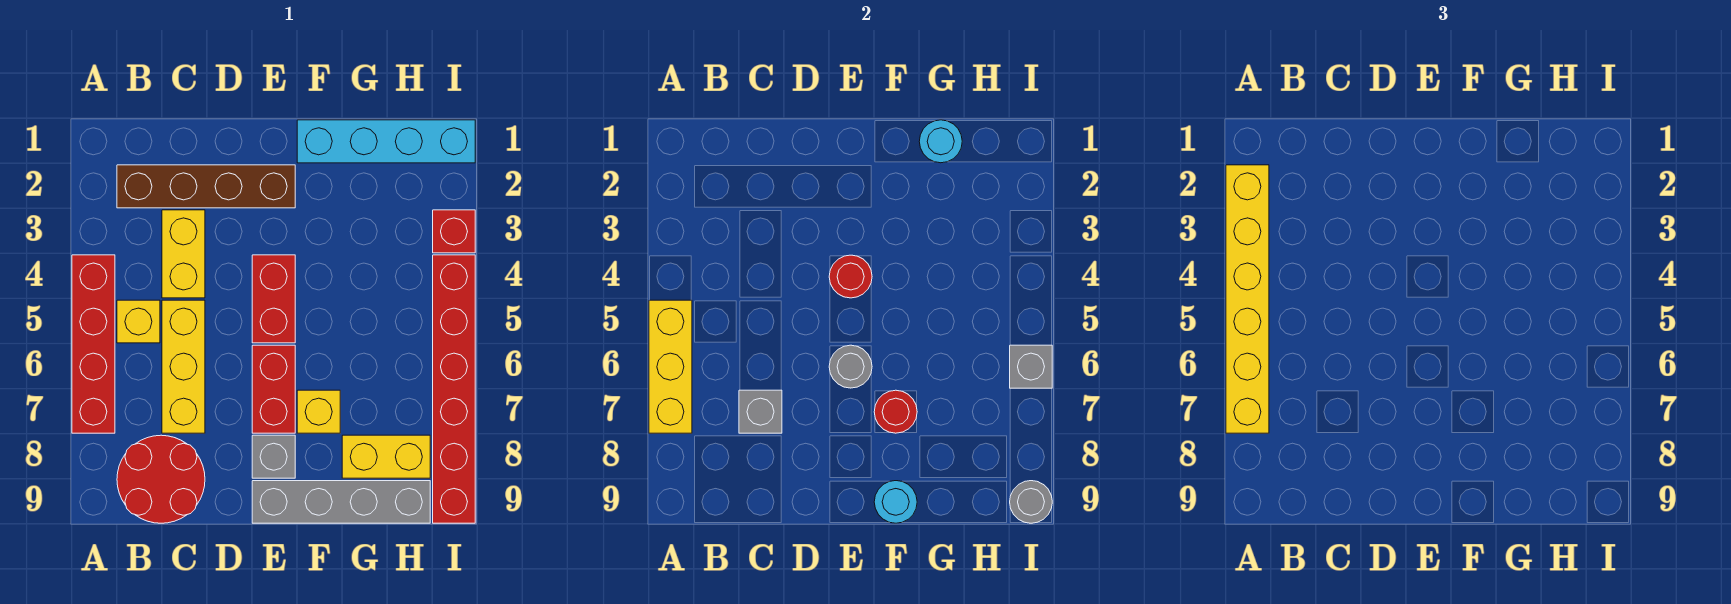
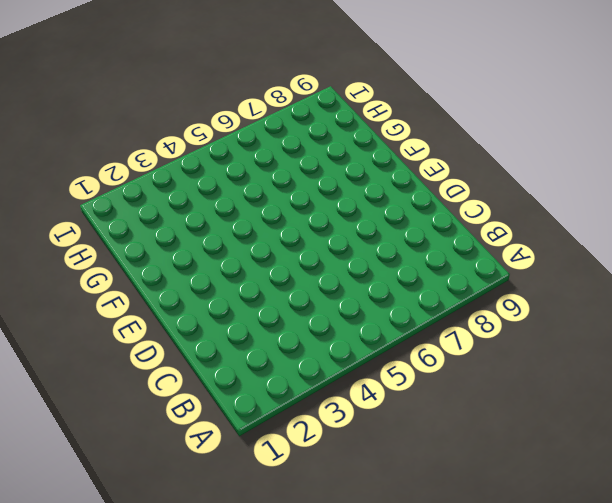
none -> red 1x4 brick [72,255,115,433]
none -> brown 1x4 brick [117,165,295,208]
none -> yellow 1x1 brick [117,300,160,343]

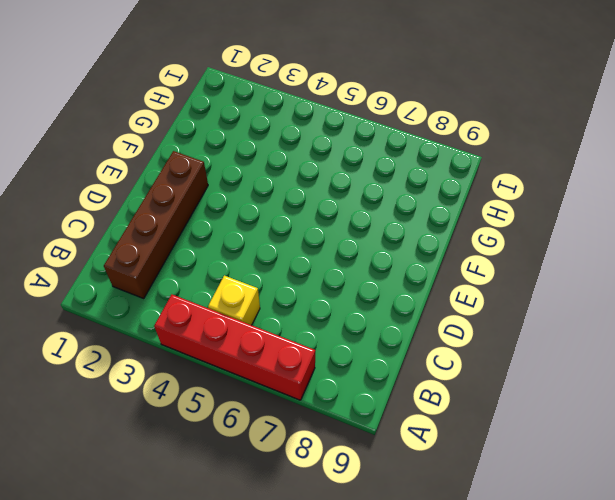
none -> red 2x2 round brick [117,435,205,523]
none -> yellow 1x2 brick [162,210,205,298]
none -> yellow 1x3 brick [162,300,205,433]

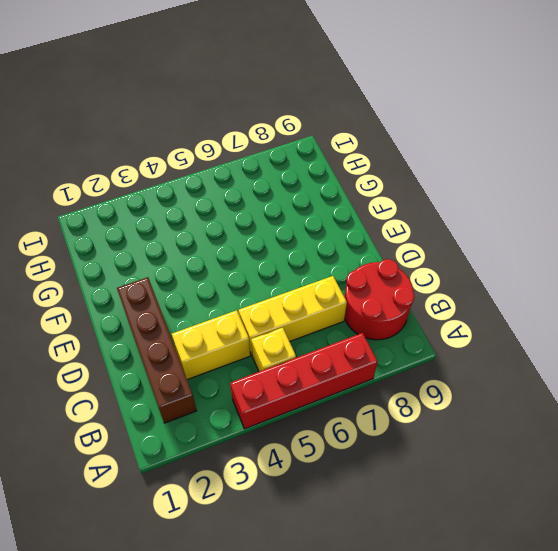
none -> red 1x2 brick [252,255,295,343]
none -> red 1x2 brick [252,345,295,433]
none -> grey 1x1 brick [252,435,295,478]

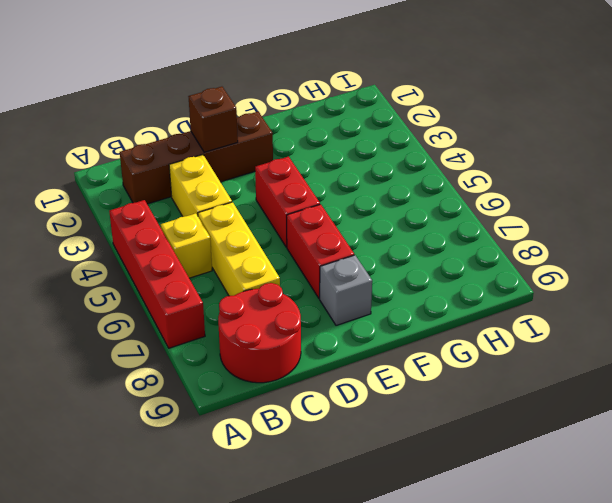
brown 1x1 brick [188,87,238,152] -> none
none -> grey 1x4 brick [252,481,430,523]
none -> cyan 1x4 brick [297,120,475,163]
none -> yellow 1x1 brick [297,390,340,433]

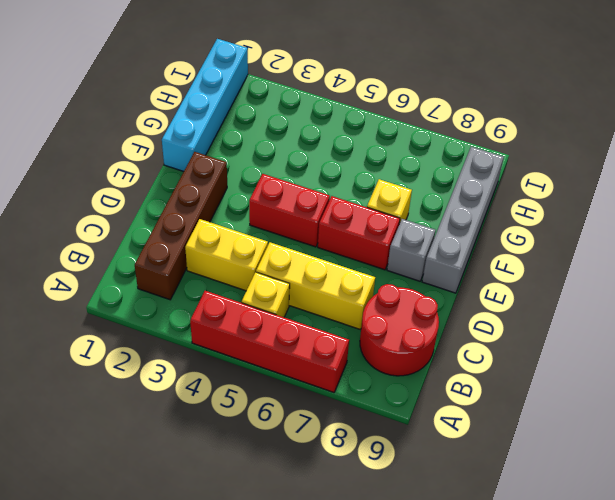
none -> yellow 1x2 brick [342,435,430,478]
none -> red 1x1 brick [433,210,475,253]
none -> red 1x6 brick [433,255,475,523]

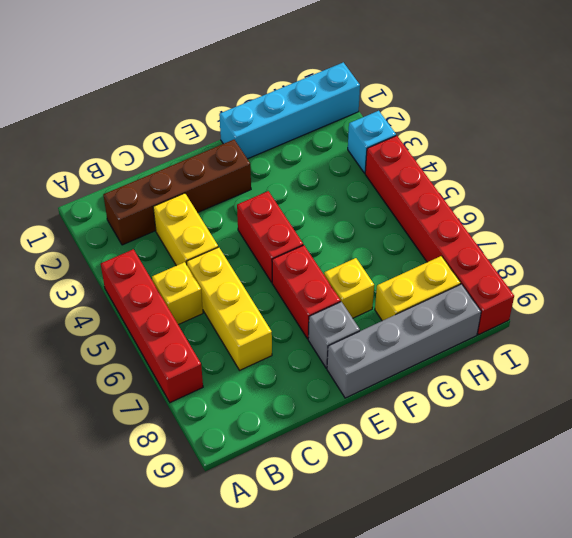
cyan 1x1 brick [348,111,396,173] -> red 1x1 brick [433,210,475,253]
none -> red 2x2 round brick [117,435,205,523]
none -> yellow 1x3 brick [649,300,692,433]
none -> grey 1x1 brick [739,390,782,433]

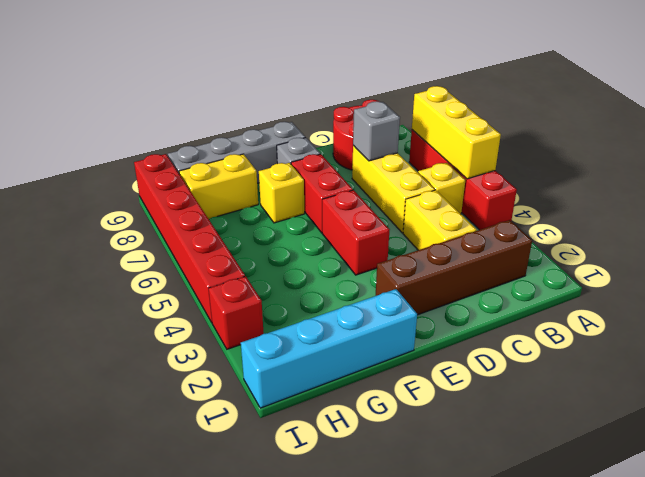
none -> red 1x1 round brick [829,255,872,298]
none -> grey 1x1 round brick [829,345,872,388]
none -> red 1x1 round brick [874,390,917,433]

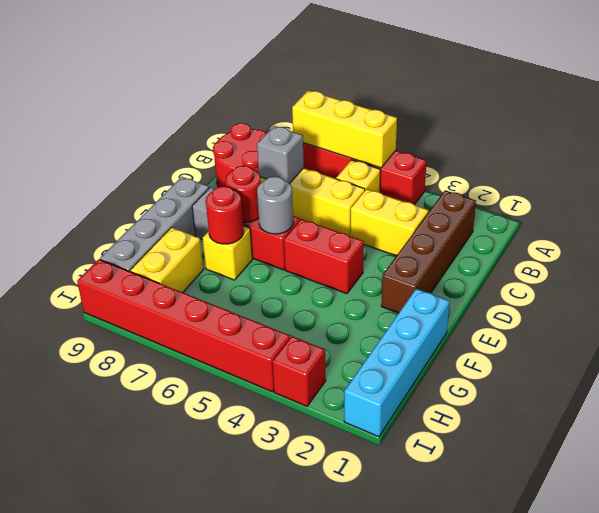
red 1x1 round brick [226,166,261,223] -> red 1x1 round brick moved to [829,255,872,298]
none -> cyan 1x1 round brick [874,481,917,523]
none -> cyan 1x1 round brick [919,120,962,163]
none -> grey 1x1 brick [1010,345,1052,388]

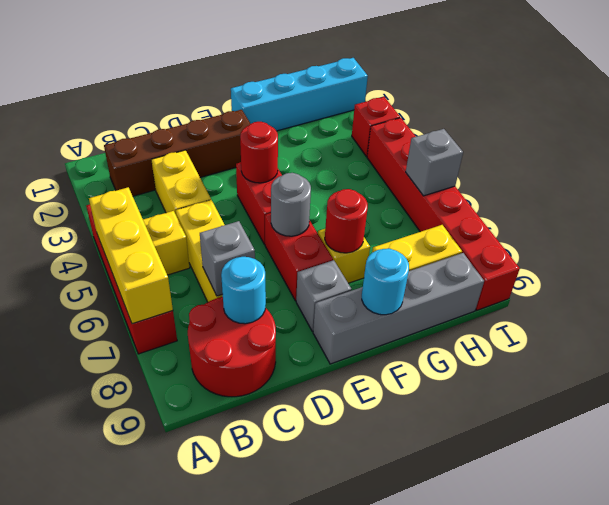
cyan 1x1 round brick [221,257,266,324] -> cyan 1x1 round brick moved to [919,120,962,163]
none -> grey 1x1 round brick [1010,481,1052,523]
none -> yellow 1x6 brick [1226,165,1269,433]

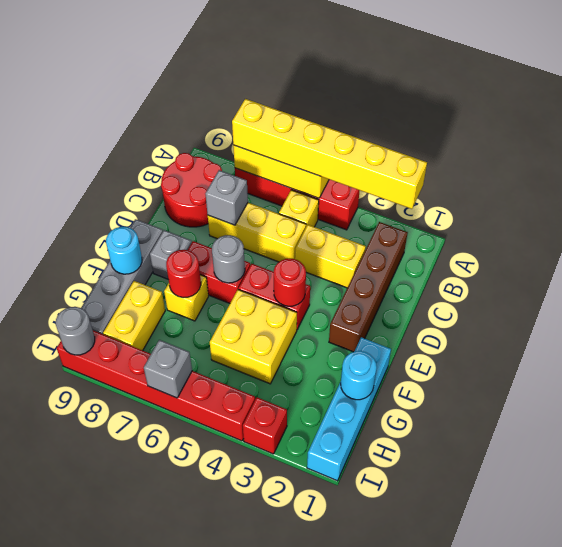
yellow 2x2 brick [210,290,297,384] -> none

